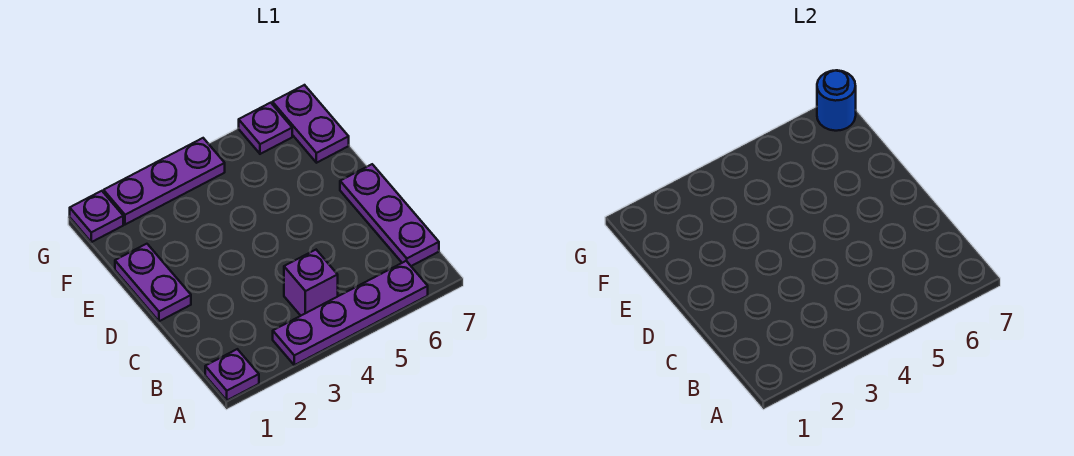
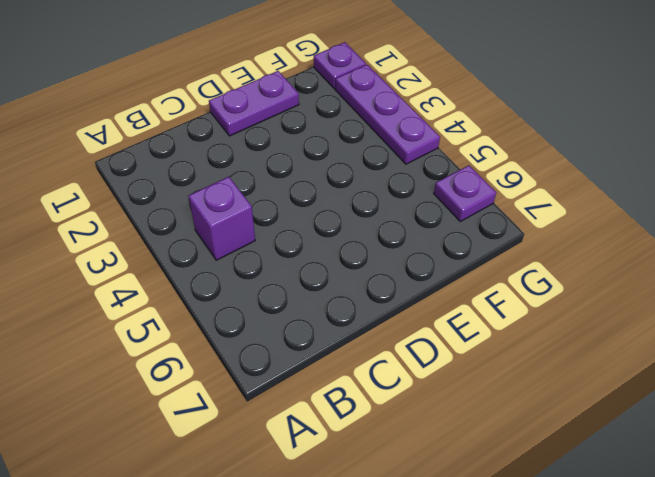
none -> purple 1x1 plate [205,349,259,400]
none -> purple 1x4 plate [273,261,428,365]

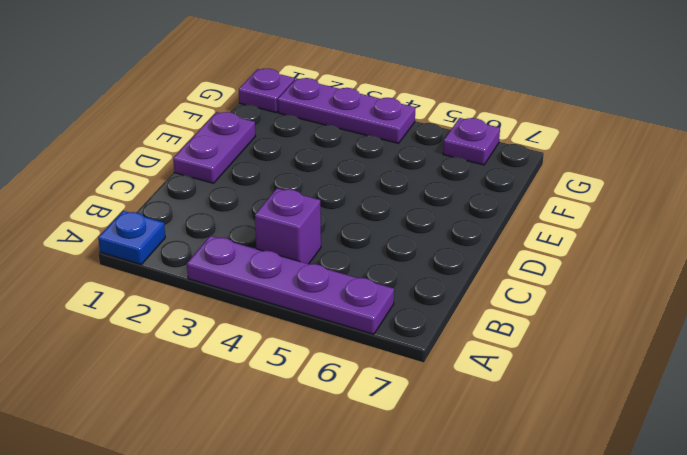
blue 1x1 plate [98,211,165,264] -> purple 1x1 plate [205,349,259,400]
none -> purple 1x3 plate [340,164,439,266]
none -> purple 1x2 plate [272,85,349,163]

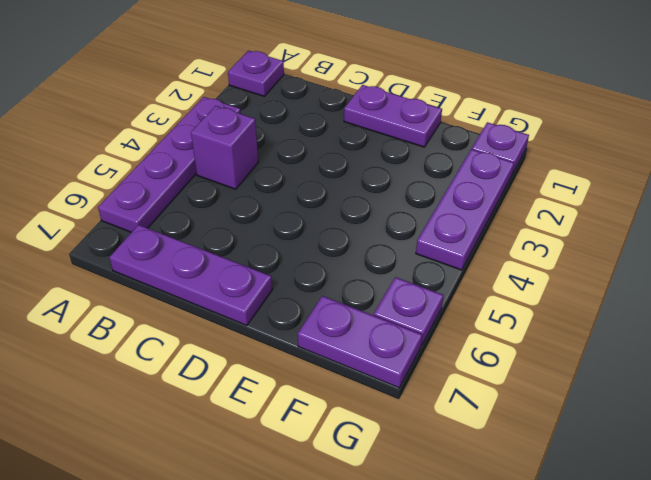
none -> blue 1x1 round brick [817,70,856,131]

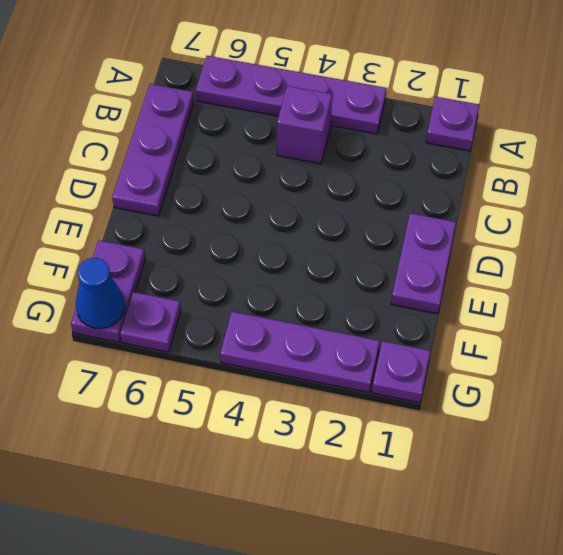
blue 1x1 cone [75,258,125,329] -> blue 1x1 round brick [817,70,856,131]

